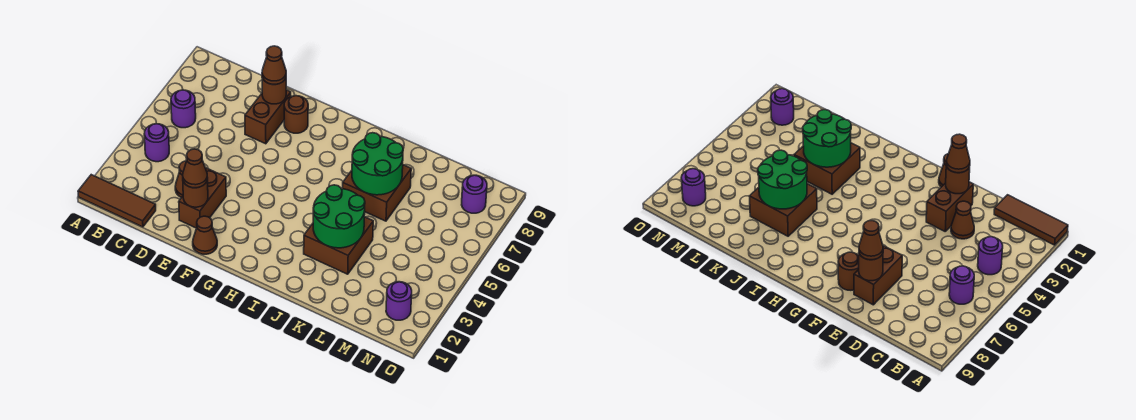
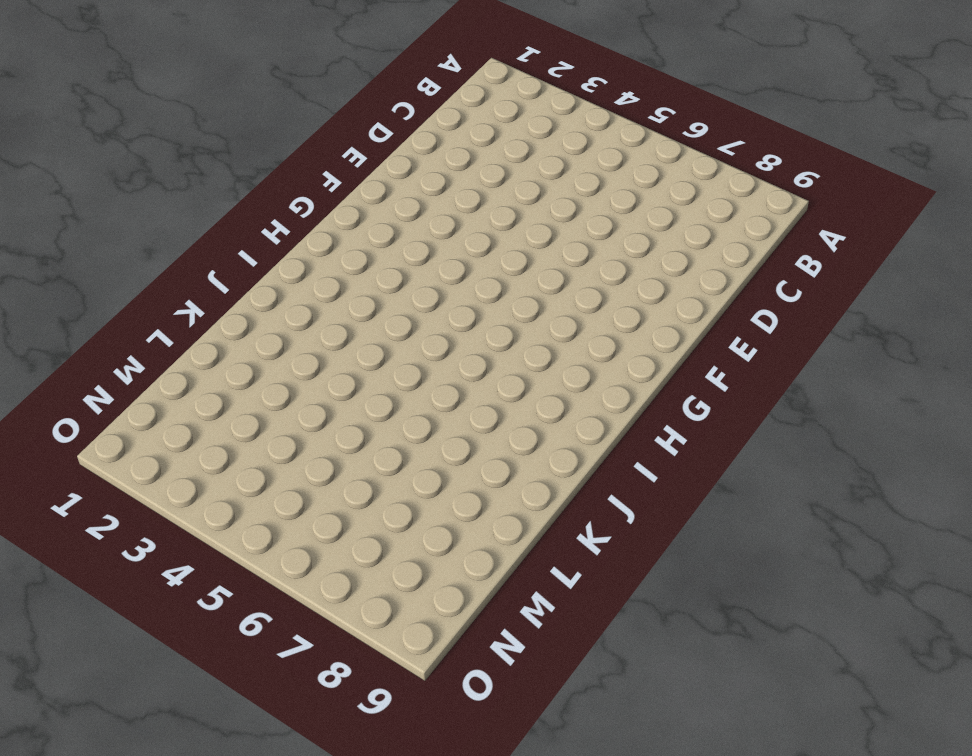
none -> brown 1x3 tile [78,175,156,227]
none -> purple 1x1 round brick [144,124,169,162]
none -> purple 1x1 round brick [171,90,196,128]

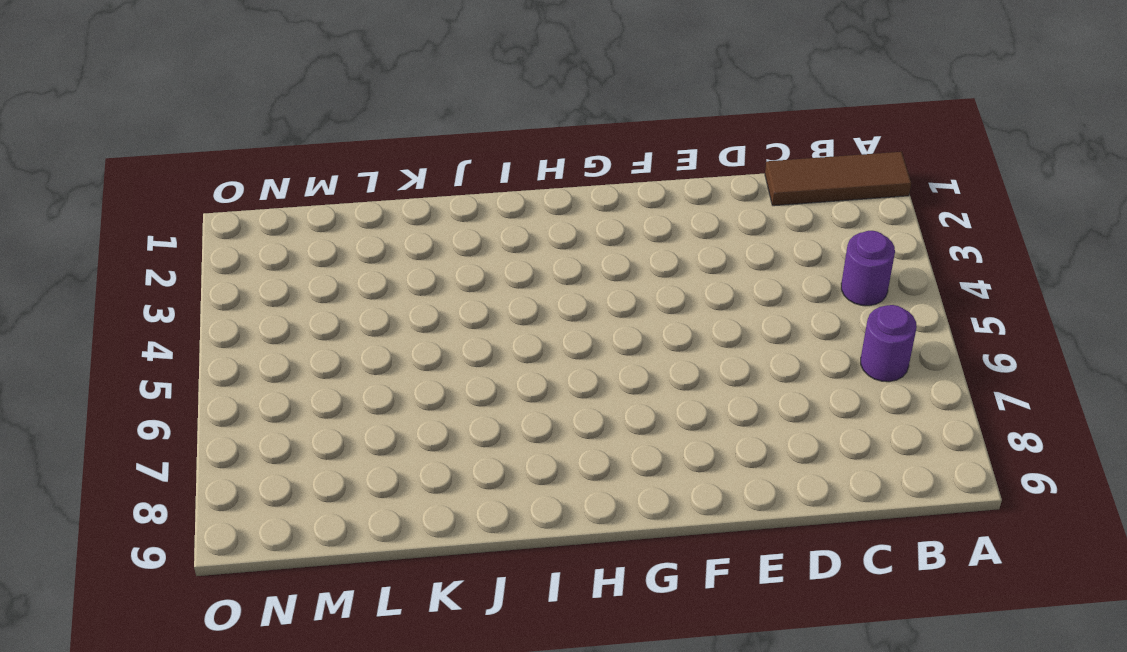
none -> brown 1x1 cone [175,161,186,198]
none -> brown 1x2 brick [179,168,226,228]
none -> brown 1x2 brick [245,90,291,144]

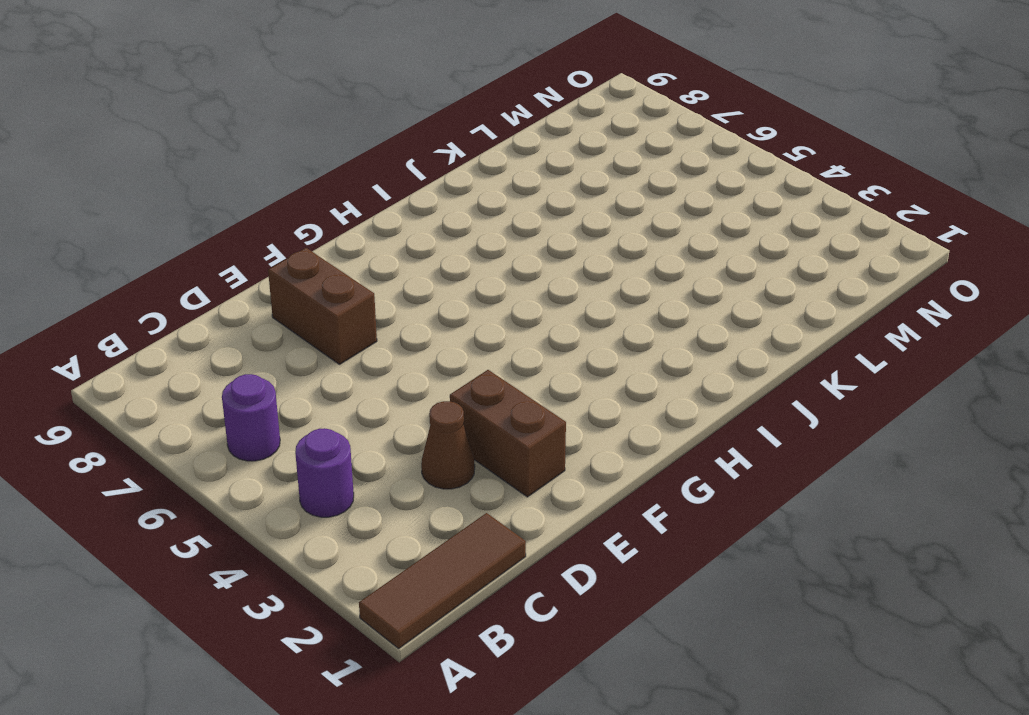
none -> brown 1x1 cone [193,216,217,254]
none -> brown 1x1 round brick [284,96,308,133]
none -> brown 2x2 brick [304,217,373,274]

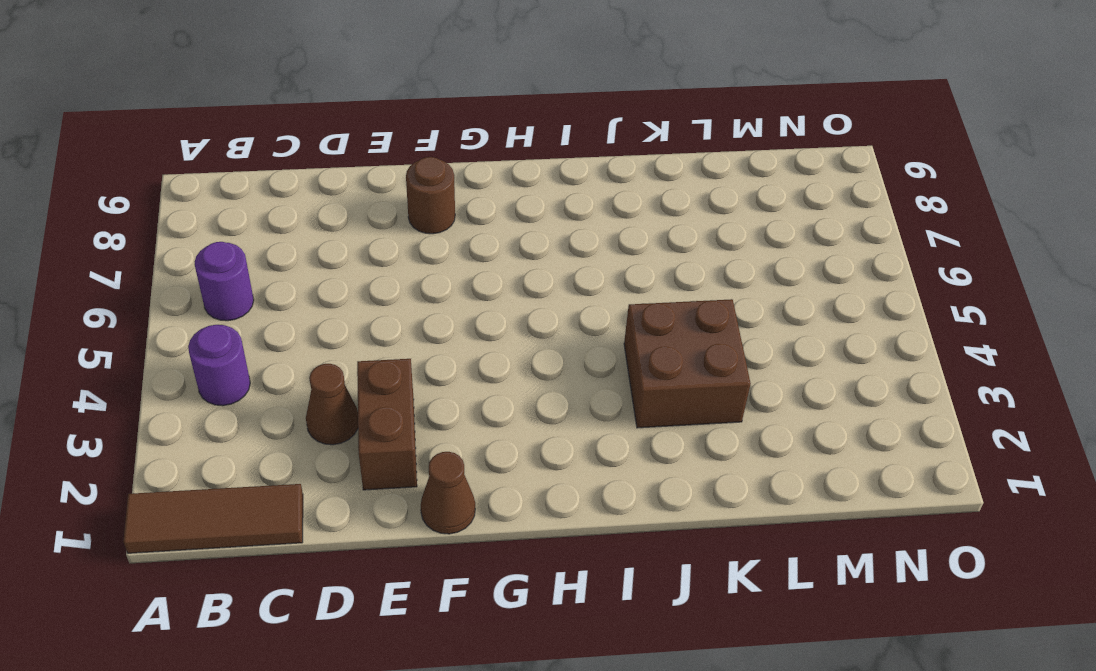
none -> brown 1x2 brick [245,90,291,144]
none -> brown 2x2 brick [343,165,411,221]
none -> purple 1x1 round brick [386,282,412,320]

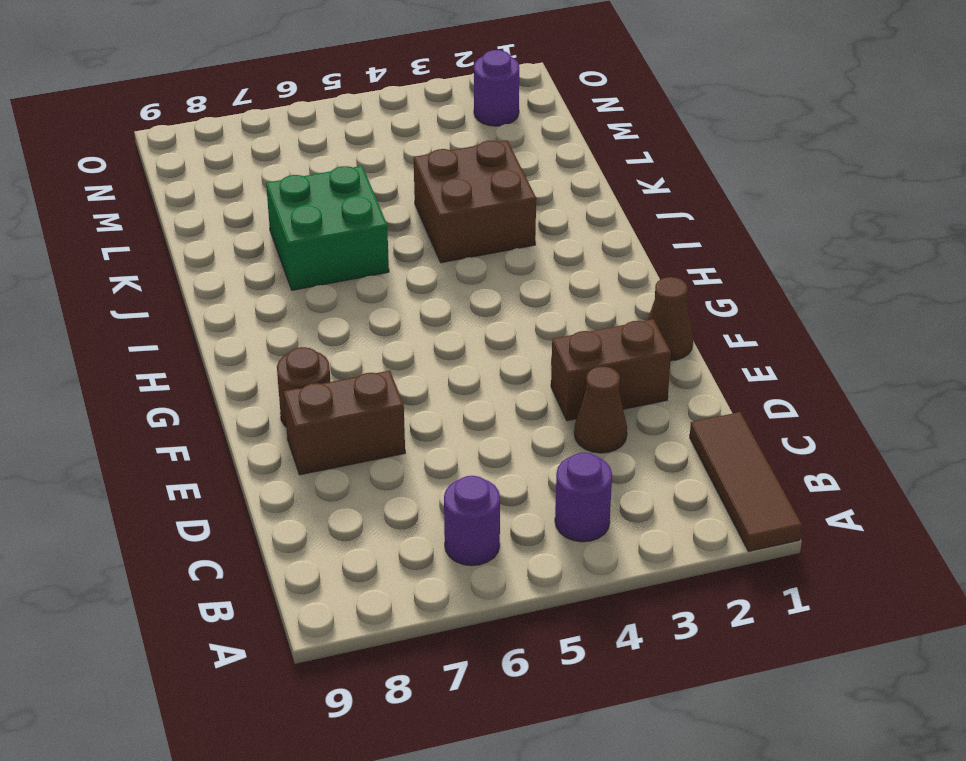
green 2x2 brick [266,166,389,290] -> brown 2x2 brick [343,165,411,221]
none -> purple 1x1 round brick [462,175,487,213]
none -> brown 1x1 round brick [183,178,208,207]
none -> brown 1x1 round brick [262,77,286,104]

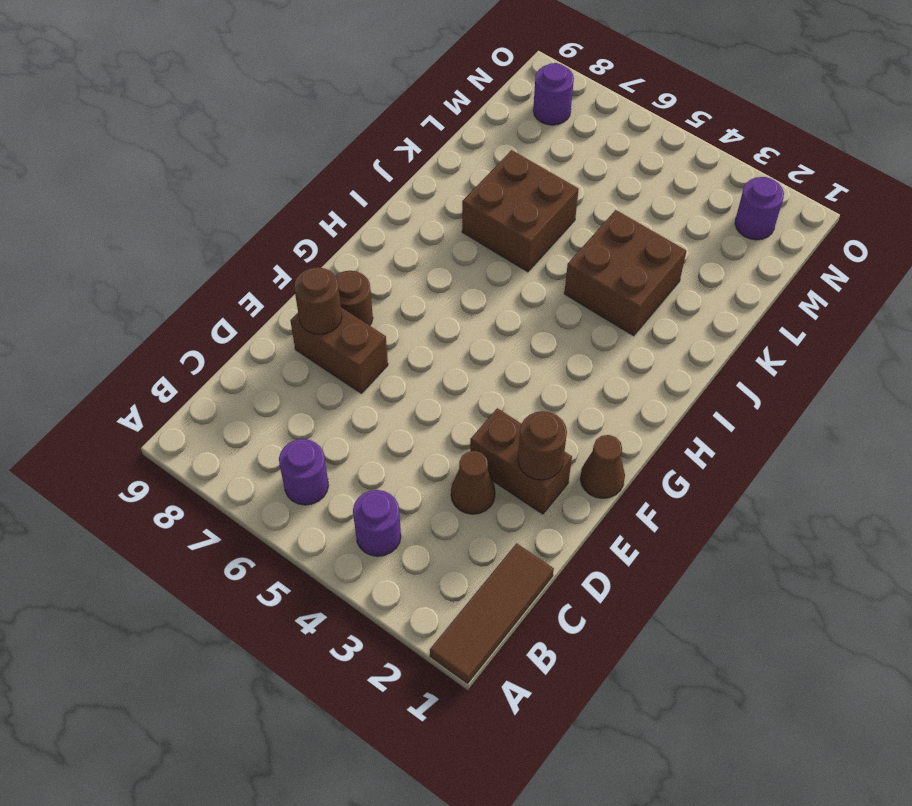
none -> green 2x2 round brick [313,185,365,248]
none -> green 2x2 round brick [352,133,403,195]
none -> brown 1x1 cone [183,149,207,188]

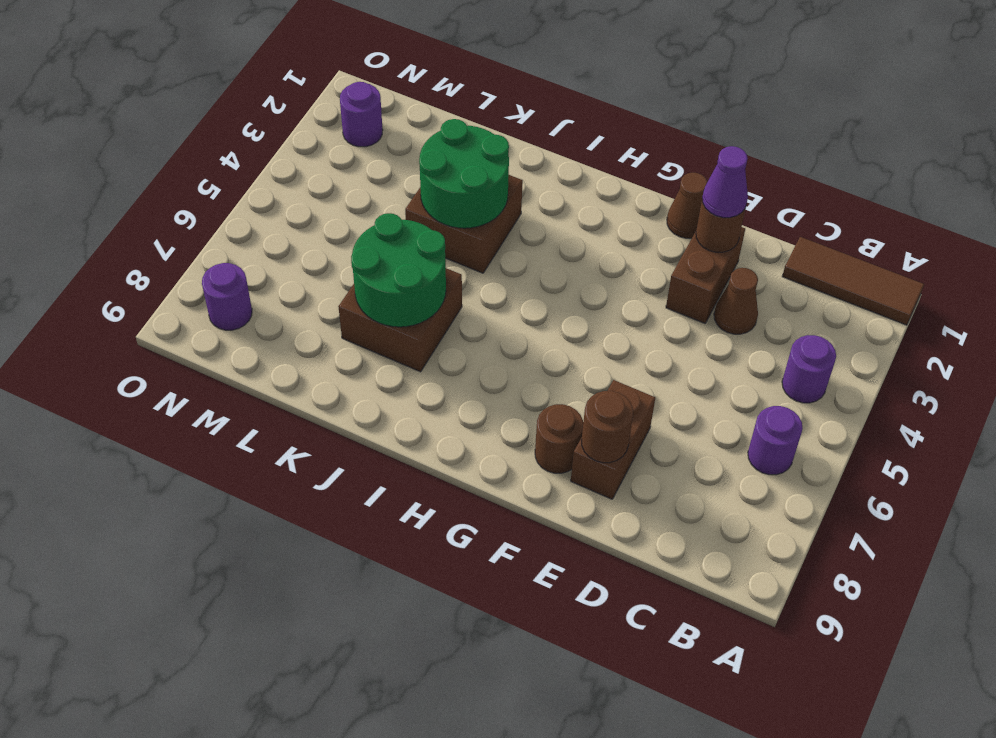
purple 1x1 cone [702,146,748,218] -> brown 1x1 cone [183,149,207,188]
none -> brown 1x1 cone [262,46,286,84]

